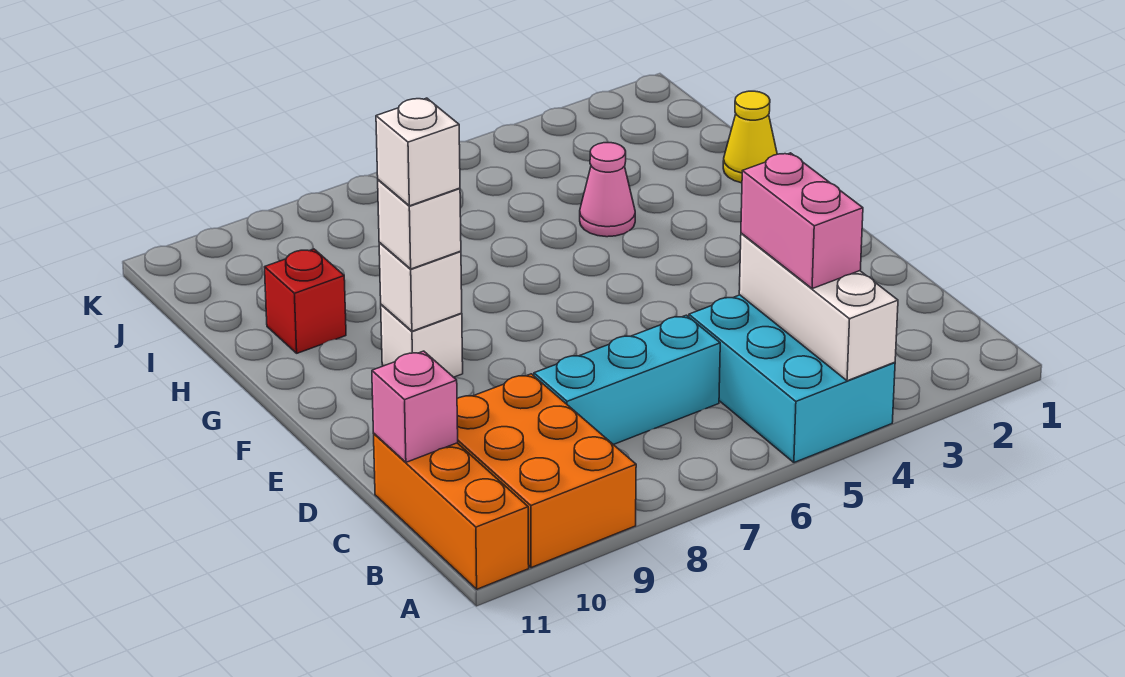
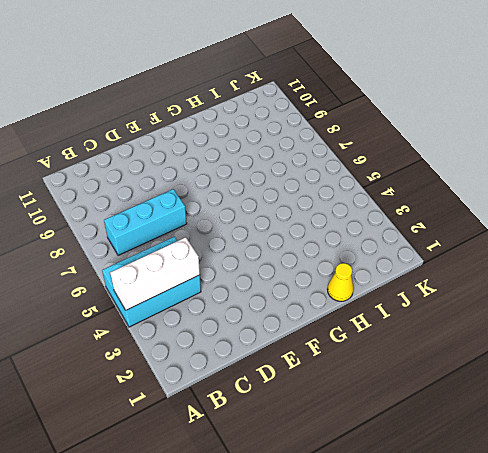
cyan 1x3 brick [104,189,187,255] -> cyan 1x3 brick turned to [534,315,720,445]
none -> orange 2x3 brick [457,374,636,568]
none -> orange 1x3 brick [374,434,529,589]
none -> white 1x1 brick [381,305,463,377]

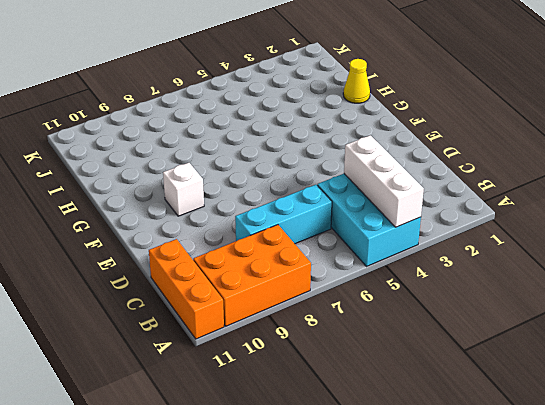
orange 2x3 brick [193,225,311,326] -> orange 2x3 brick turned to [457,374,636,568]
none -> pink 1x1 cone [580,143,635,237]
none -> red 1x1 brick [265,249,346,353]
none -> pink 1x1 brick [372,351,458,462]

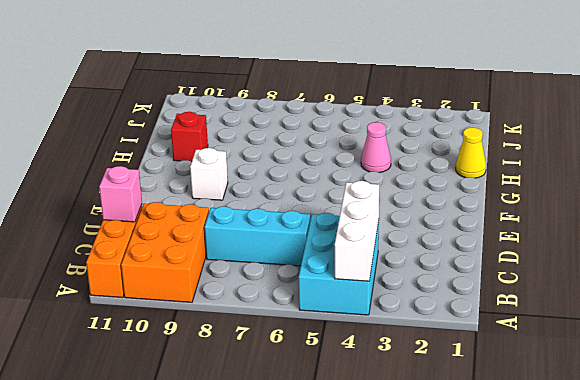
none -> white 1x1 brick [379,242,462,331]
none -> pink 1x2 brick [741,153,863,289]
none -> white 1x1 brick [378,180,461,269]

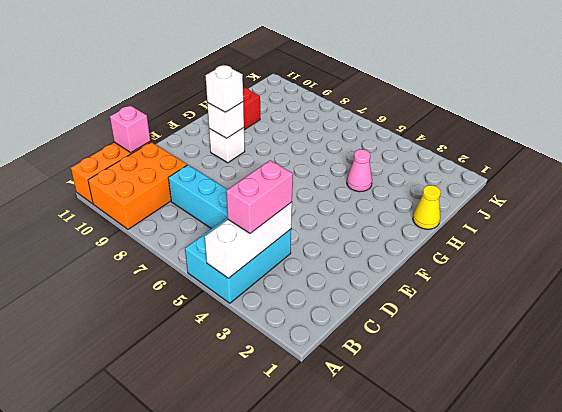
none -> white 1x1 brick [376,98,460,206]

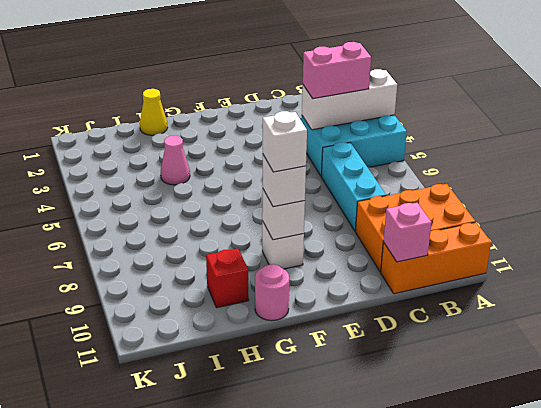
pink 1x1 round brick [255,264,289,321] -> none

